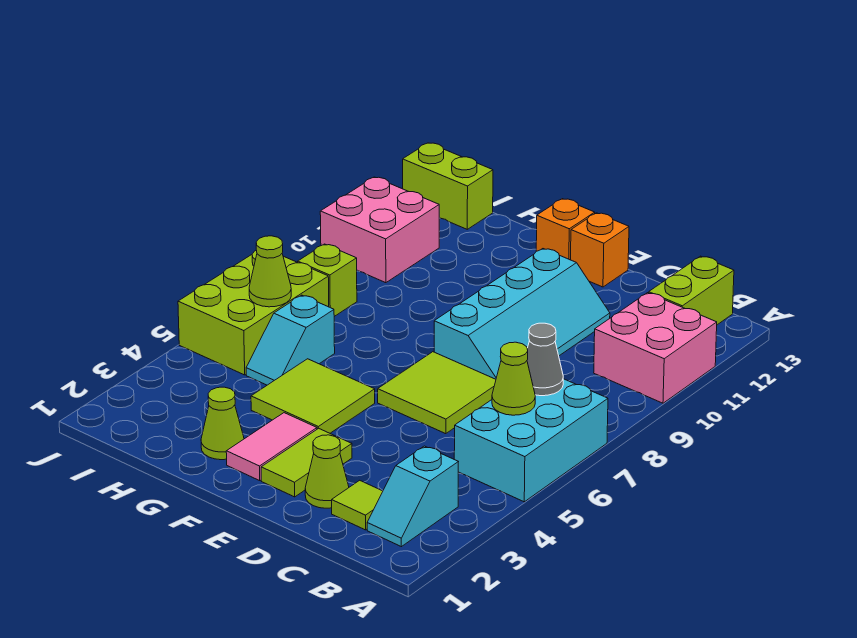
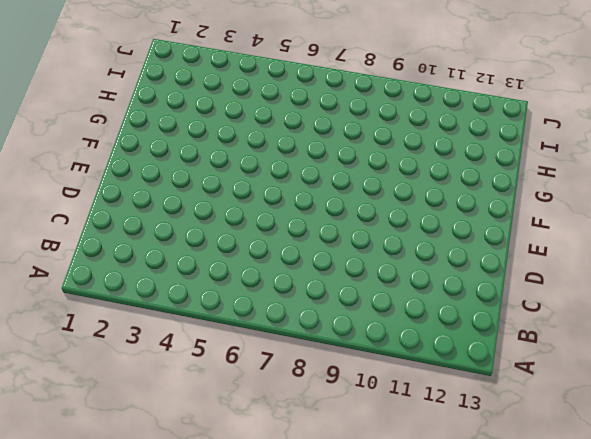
none -> cyan 2x3 brick [454,379,608,502]
none -> pink 2x2 brick [594,293,717,403]
none -> cyan 1x2 slope [367,446,458,547]

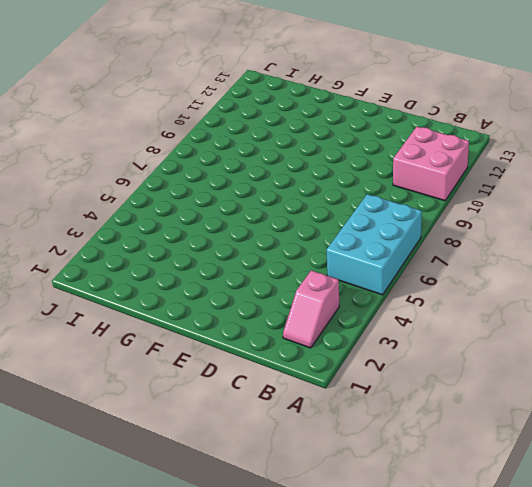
pink 1x2 slope [283,270,339,348] -> cyan 1x2 slope [367,446,458,547]
none -> lime 1x2 brick [649,256,734,325]
none -> lime 1x1 tile [332,480,383,530]
none -> lime 1x1 cone [305,435,349,508]

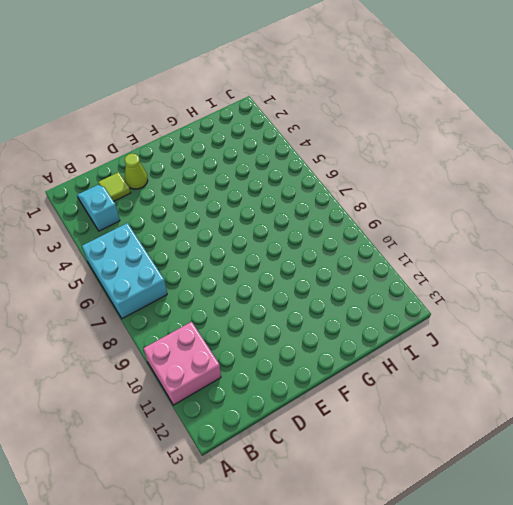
none -> lime 1x2 brick [649,256,734,325]
none -> lime 2x2 tile [378,352,496,434]
none -> cyan 2x4 slope [434,249,610,379]

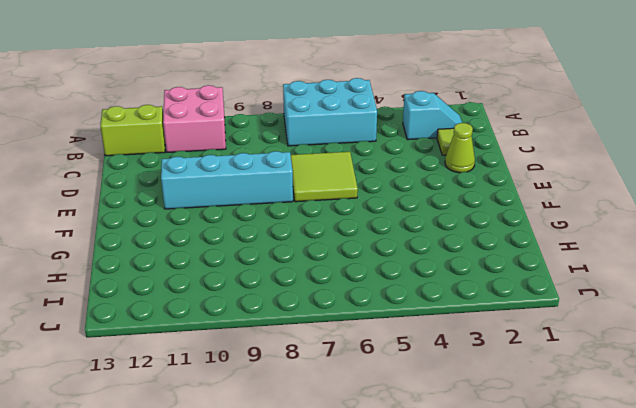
none -> lime 1x2 tile [261,428,352,497]
none -> orange 1x1 brick [571,213,629,287]
none -> pink 1x2 tile [226,413,317,481]

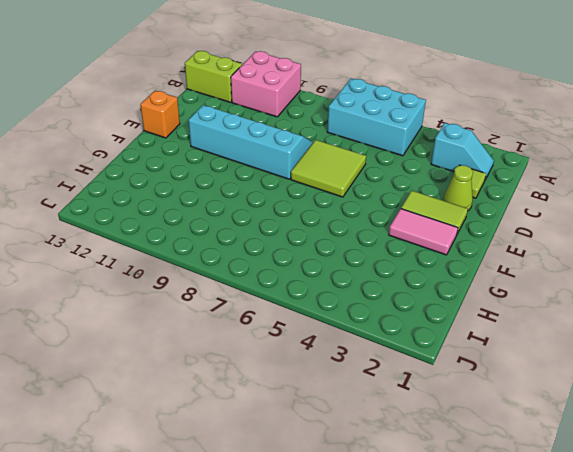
none -> lime 2x2 tile [251,359,375,433]
none -> orange 1x1 brick [536,199,595,260]
none -> lime 1x1 cone [201,387,244,460]

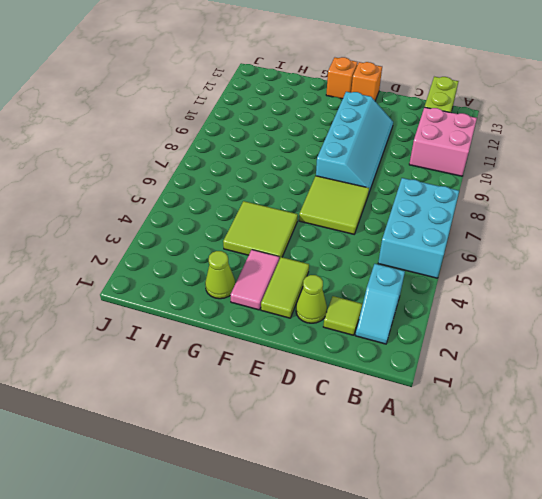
none -> cyan 1x2 slope [246,295,335,385]
none -> lime 2x3 brick [178,250,329,375]
none -> lime 1x1 brick [298,244,357,316]

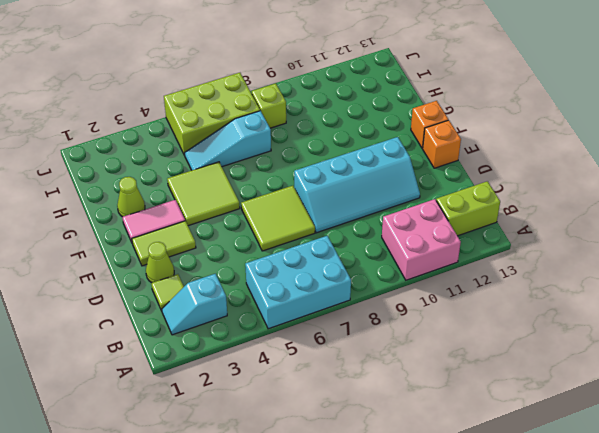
cyan 1x3 slope [185,111,271,170] -> cyan 1x2 slope [246,295,335,385]
none -> pink 2x2 brick [320,177,439,283]
none -> lime 1x2 brick [403,143,493,229]
none -> lime 1x1 cone [492,342,535,415]

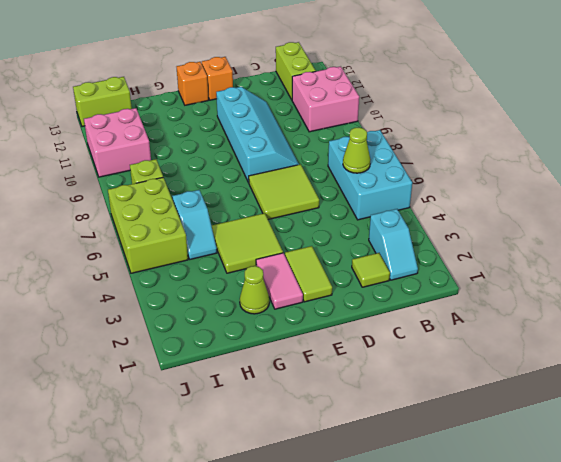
none -> lime 1x1 cone [305,435,349,508]
none -> grey 1x1 cone [527,323,563,396]
none -> lime 1x1 cone [249,236,291,307]

